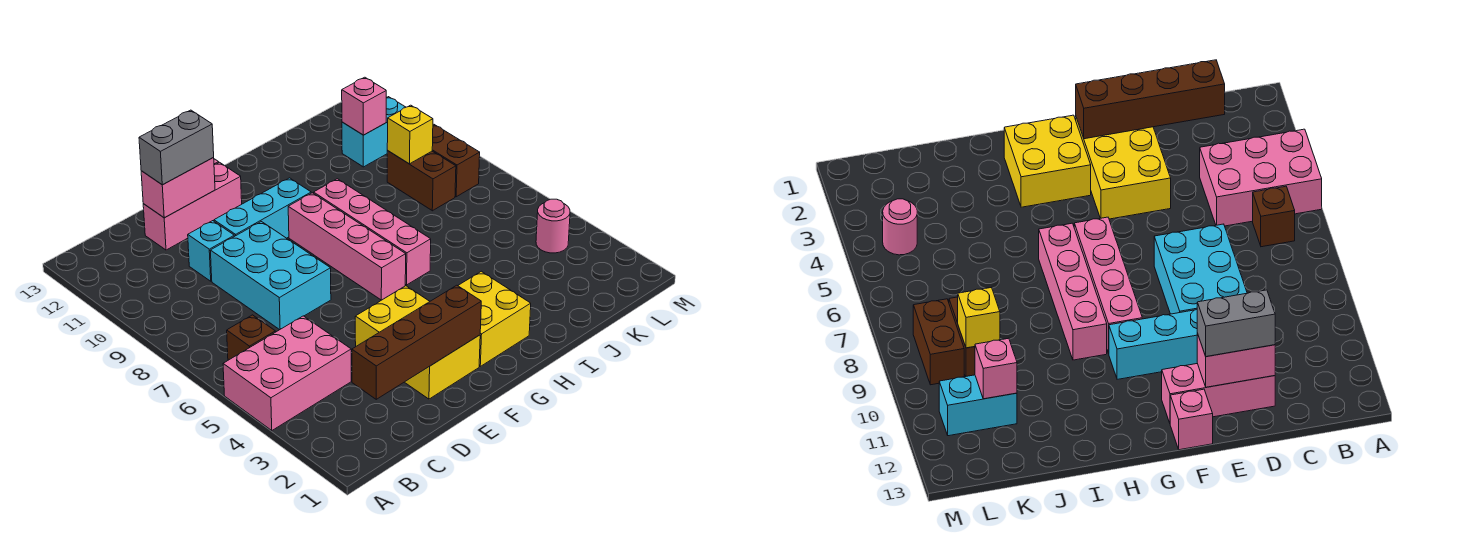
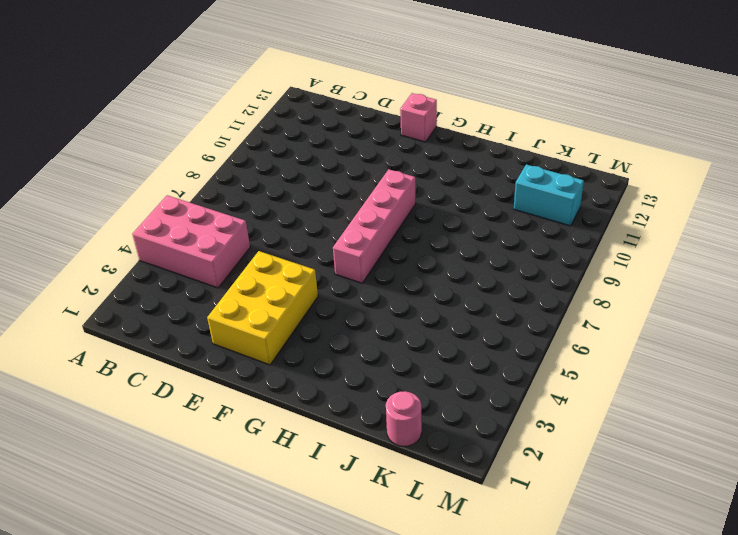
pink 1x1 round brick [386,391,422,446] -> pink 1x1 round brick moved to [536,199,570,253]
none -> brown 1x1 brick [227,315,275,360]
none -> cyan 2x3 brick [210,222,331,330]
none -> cyan 1x1 brick [188,221,234,281]

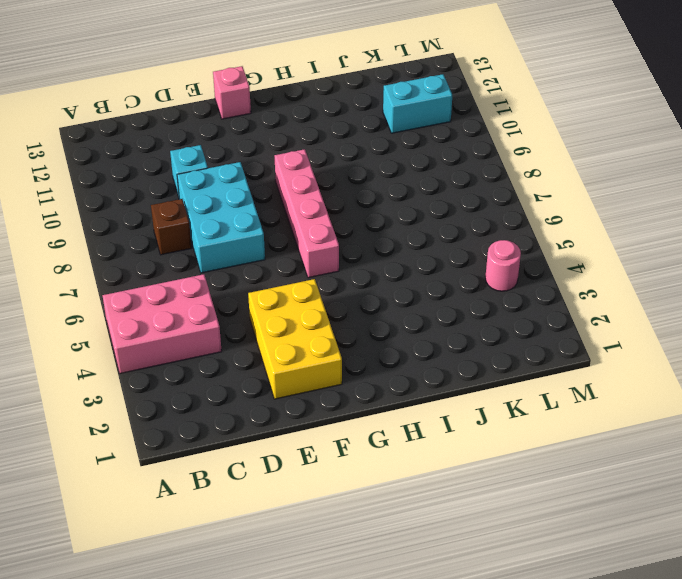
brown 1x1 brick [151,199,192,255] -> brown 1x1 brick moved to [227,315,275,360]
none -> pink 1x3 brick [143,162,242,250]
none -> cyan 1x3 brick [214,178,311,238]
none -> yellow 2x2 brick [458,271,531,366]

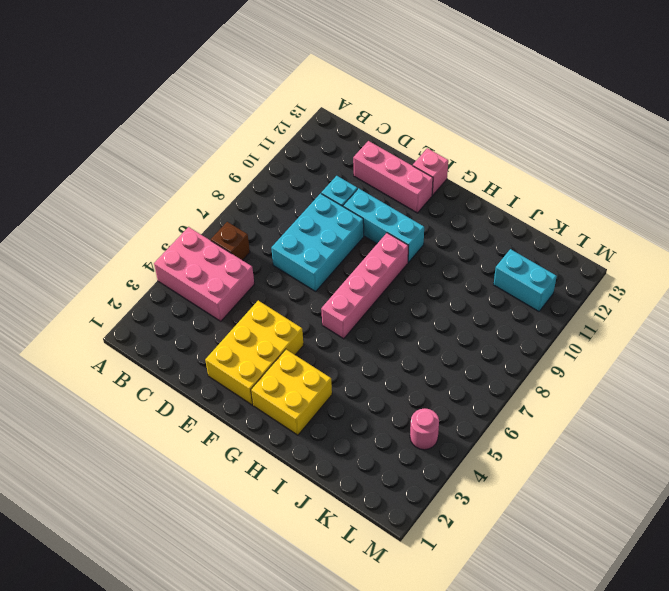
none -> pink 1x4 brick [314,179,431,285]
none -> brown 1x2 brick [387,151,456,211]
none -> brown 1x2 brick [432,125,480,197]

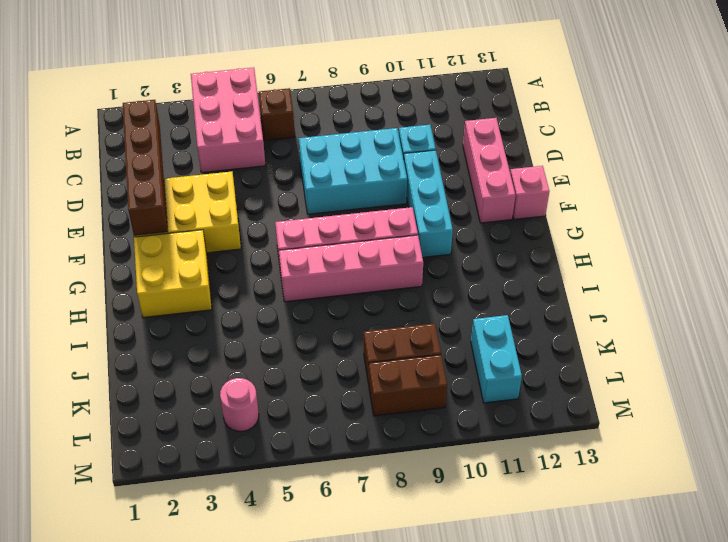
none -> pink 1x2 brick [141,158,215,218]
none -> yellow 1x1 brick [387,105,433,164]
none -> pink 1x1 brick [342,77,386,135]

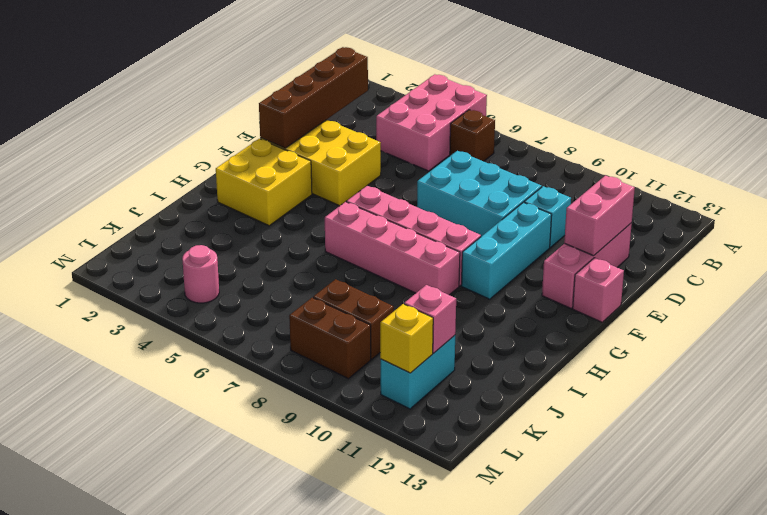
yellow 1x1 brick [380,304,433,373] -> yellow 1x1 brick moved to [387,105,433,164]
none -> grey 1x2 brick [139,110,214,185]

